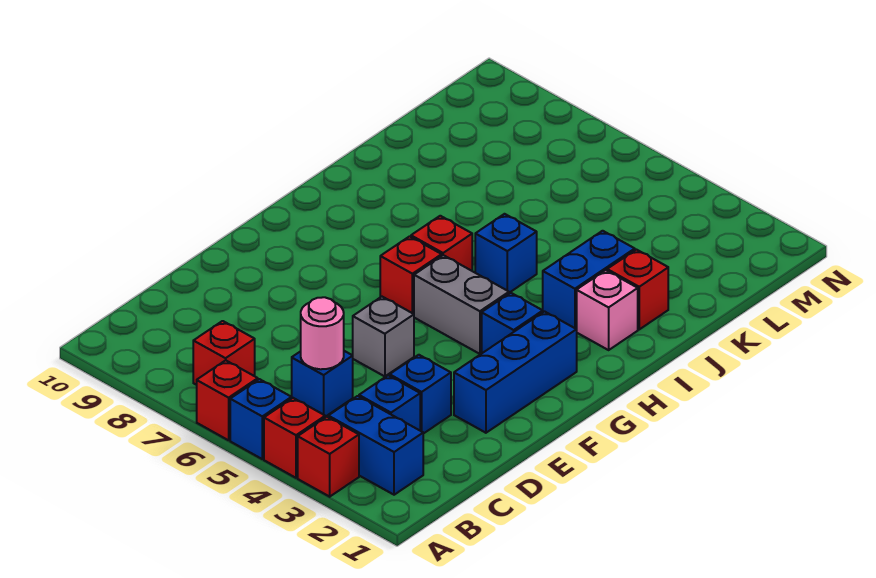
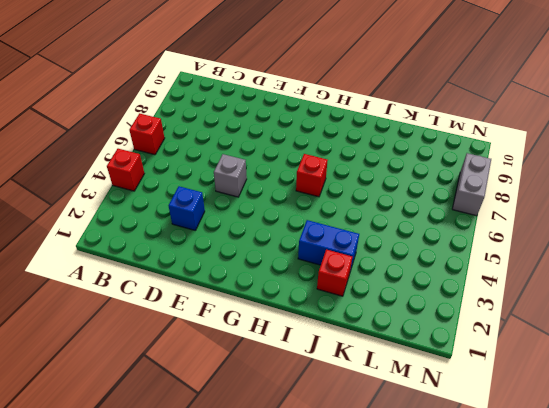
grey 1x2 brick [452,153,491,216] -> grey 1x2 brick moved to [414,255,509,354]
none -> red 1x1 brick [298,417,359,497]
none -> blue 1x1 brick [230,379,292,459]
none -> blue 1x2 brick [328,396,423,495]

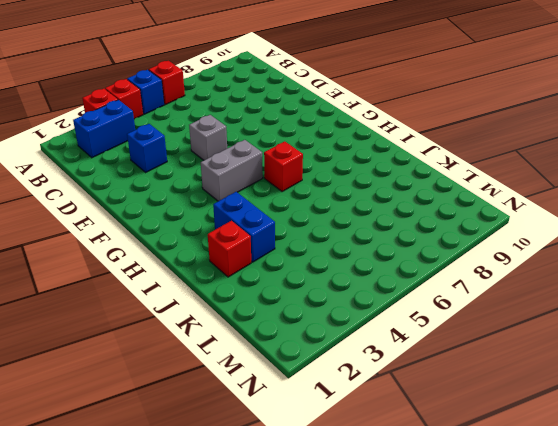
none -> red 1x1 brick [193,321,255,385]
none -> blue 1x1 brick [359,375,420,430]
none -> blue 1x1 brick [292,351,353,417]

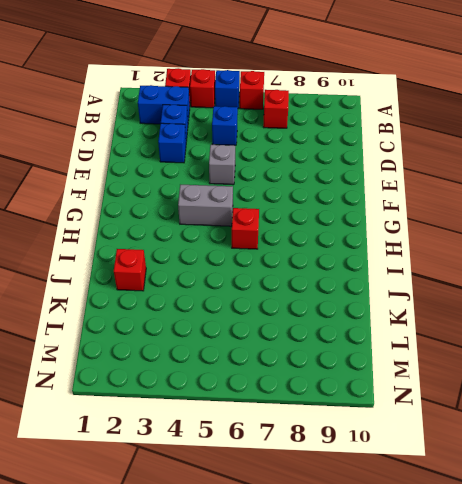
none -> blue 1x3 brick [454,312,577,433]
none -> blue 1x1 brick [482,293,543,353]
none -> red 1x1 brick [380,236,442,314]

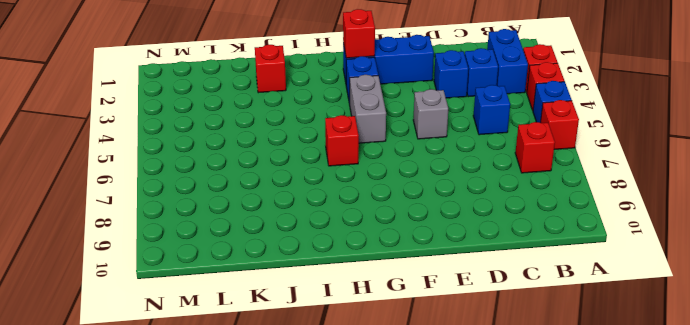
red 1x1 brick [343,9,375,58] -> red 1x1 brick moved to [380,236,442,314]
none -> pink 1x1 brick [577,270,638,350]
none -> blue 1x2 brick [543,231,635,329]
none -> blue 1x1 brick [475,214,537,293]

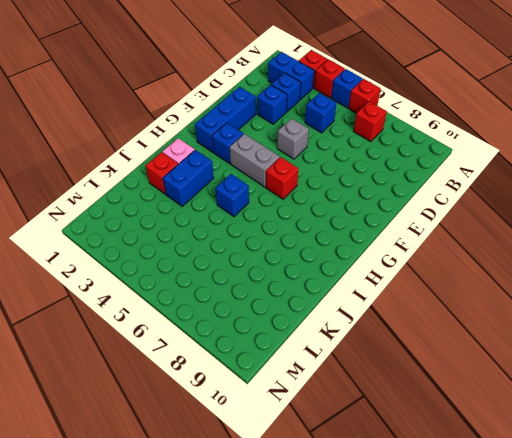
none -> red 1x1 brick [411,216,472,271]
none -> pink 1x1 round brick [301,297,344,369]

